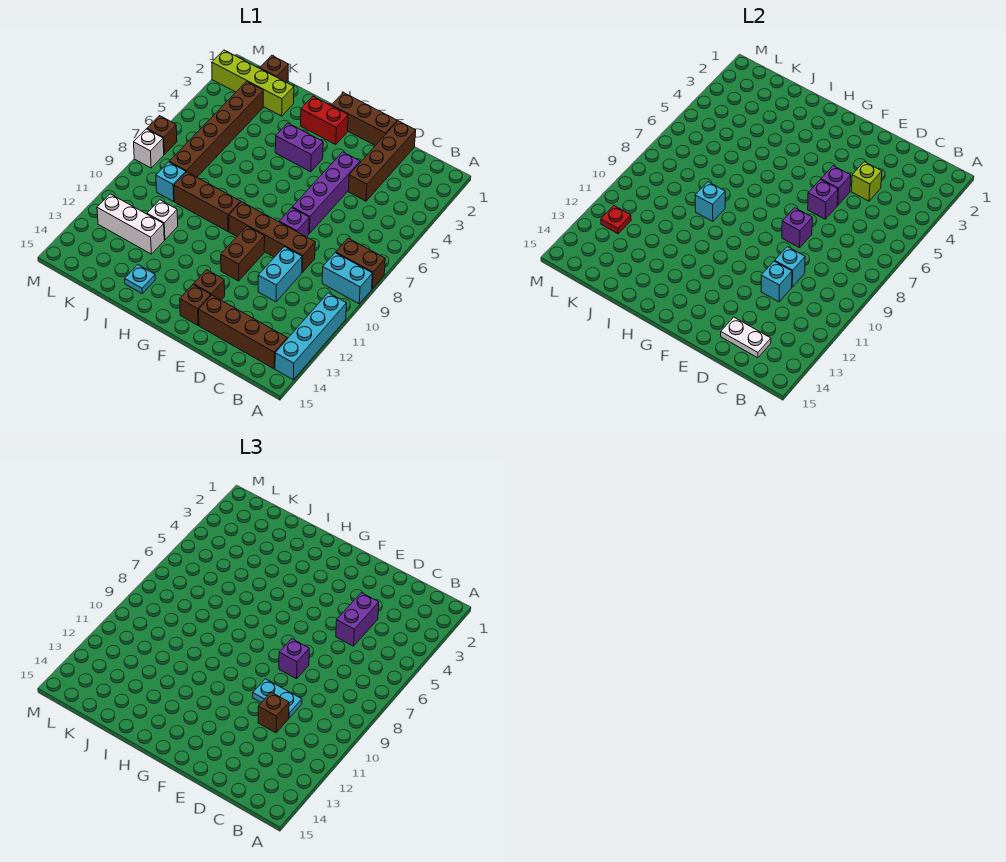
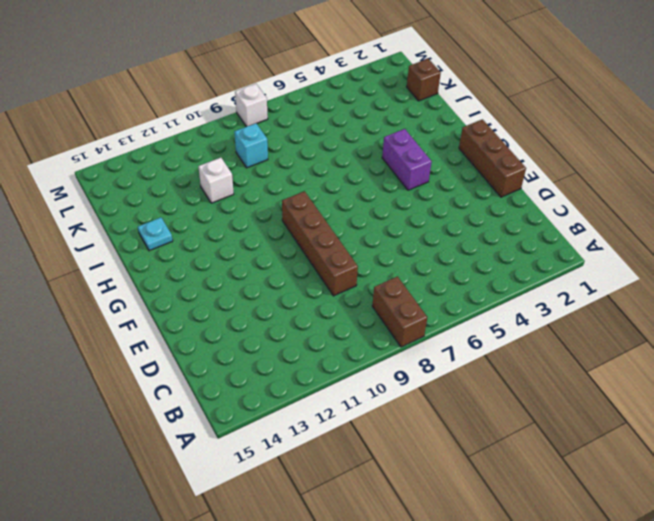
none -> cyan 1x2 brick [322,253,372,304]
none -> cyan 1x4 brick [275,293,347,380]
none -> brown 1x4 brick [199,295,287,369]
none -> brown 1x4 brick [348,121,416,201]

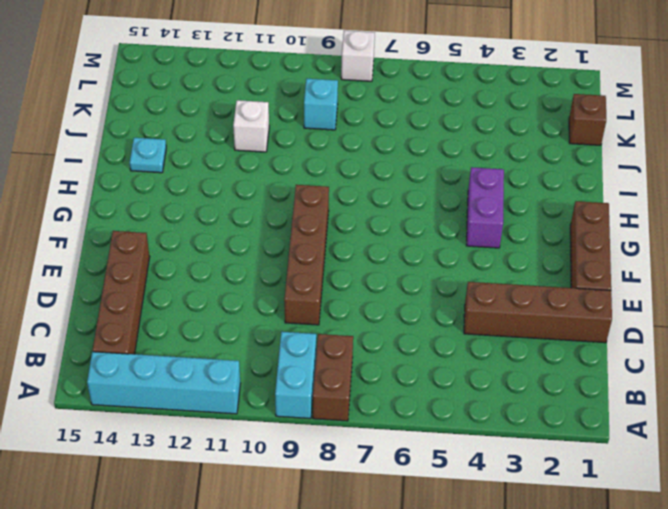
none -> cyan 1x2 brick [258,247,302,302]
none -> purple 1x4 brick [292,152,360,233]
none -> purple 1x1 brick [279,208,309,237]
none -> brown 1x2 brick [221,226,265,281]

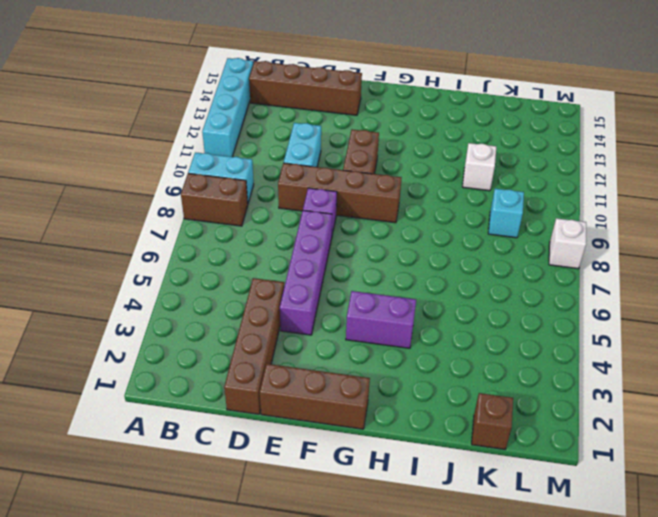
none -> brown 1x1 brick [194,270,225,300]
none -> brown 1x1 brick [180,285,211,325]
none -> red 1x2 brick [301,97,348,144]
none -> brown 1x3 brick [174,172,241,231]

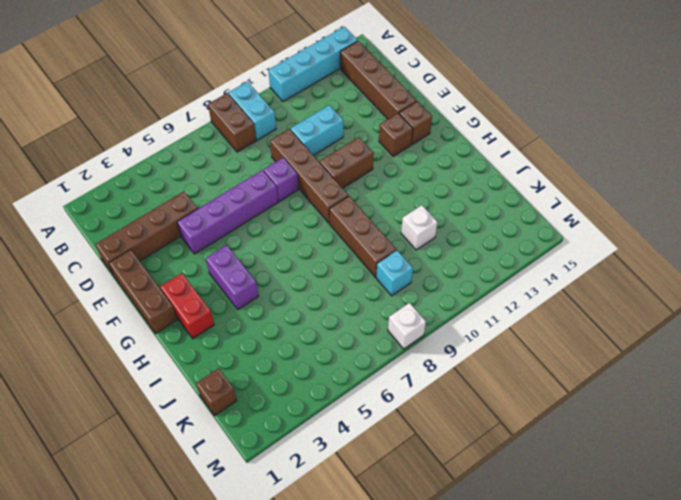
none -> cyan 1x1 plate [125,265,155,293]
none -> lime 1x4 brick [212,50,294,116]
none -> white 1x3 brick [97,194,164,254]
none -> brown 1x6 brick [169,81,263,177]

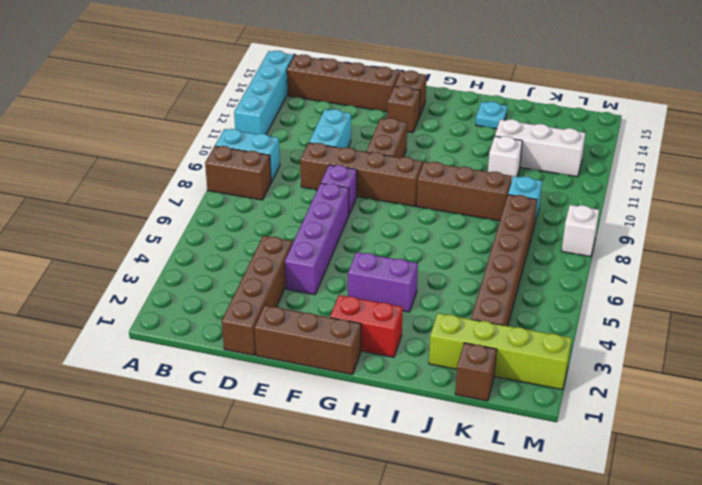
none -> brown 1x1 brick [147,116,177,154]
none -> white 1x2 plate [721,317,771,358]
none -> lime 1x1 brick [851,162,882,201]
none -> cyan 1x1 brick [775,247,805,287]

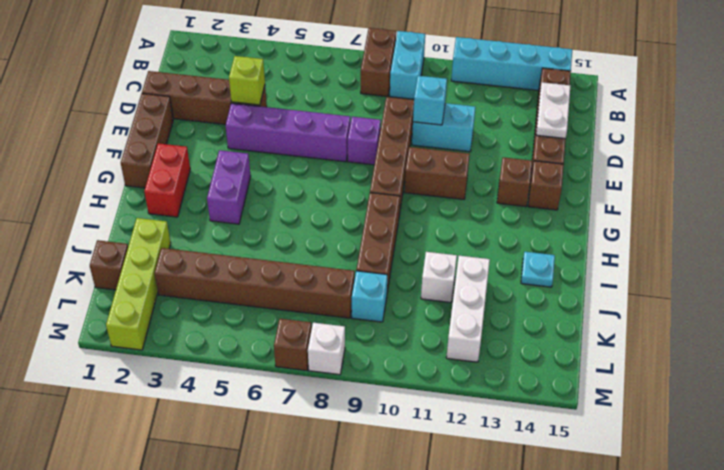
none -> cyan 1x1 brick [761,261,792,302]
none -> purple 1x1 brick [821,166,851,205]
none -> purple 1x1 brick [808,180,838,219]
none -> purple 1x1 brick [782,208,812,248]

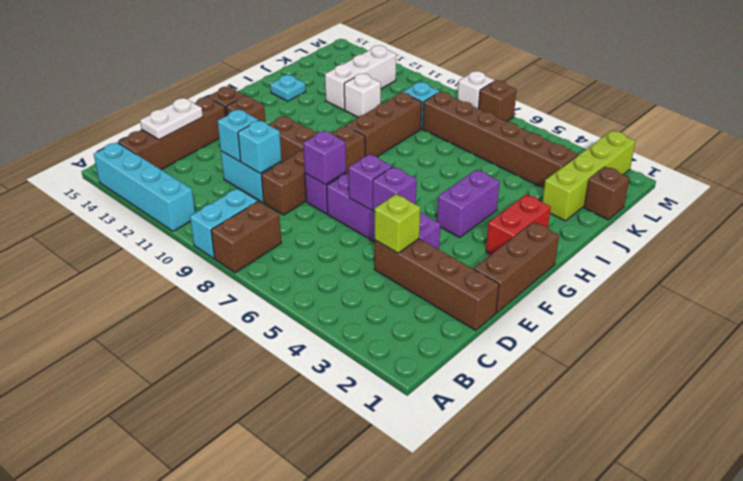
none -> cyan 1x1 brick [695,182,725,221]
none -> red 1x1 plate [601,206,631,234]
none -> purple 1x2 brick [336,593,379,646]
none -> cyan 1x2 plate [253,679,302,718]

